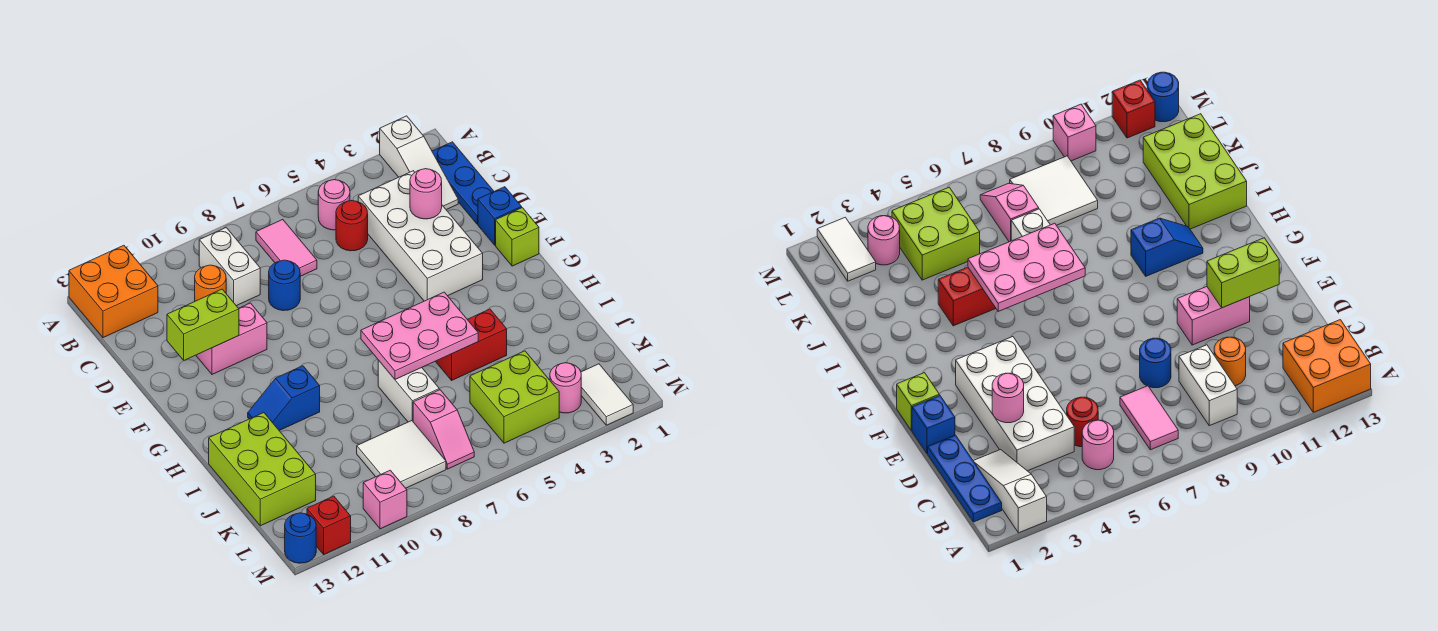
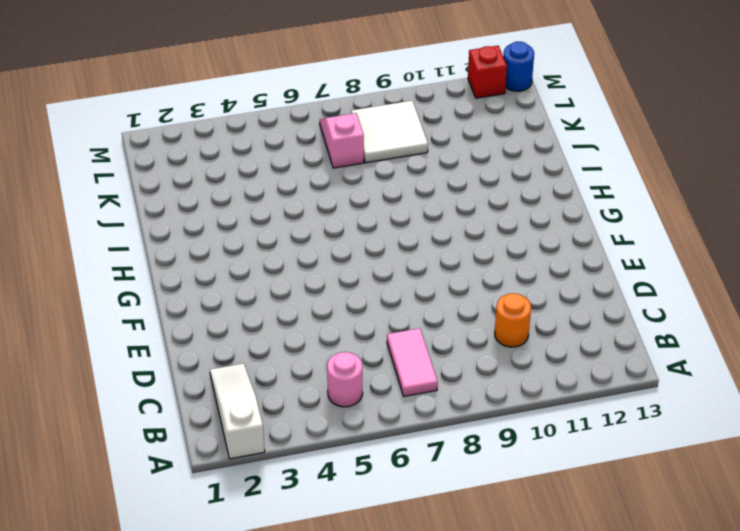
none -> orange 2x2 brick [69,245,158,338]
none -> blue 1x3 plate [432,142,494,224]
none -> white 1x2 brick [199,228,260,306]

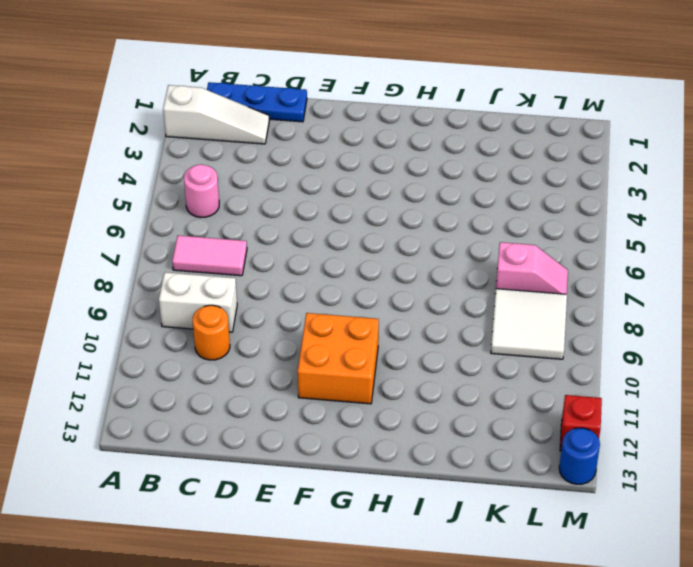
orange 2x2 brick [298,313,379,404] -> orange 2x2 brick moved to [69,245,158,338]
none -> white 2x4 brick [358,171,483,301]
none -> red 1x1 round brick [336,201,368,251]
none -> blue 1x1 round brick [269,260,300,311]

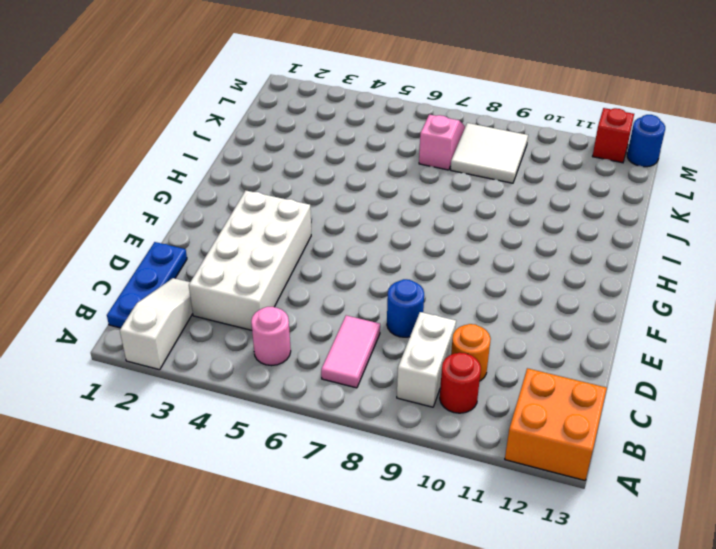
red 1x1 round brick [440,353,481,413] -> red 1x1 round brick moved to [336,201,368,251]
none -> blue 1x1 brick [478,187,522,245]
none -> pink 1x2 brick [196,303,267,374]
none -> lime 1x1 brick [496,208,539,266]

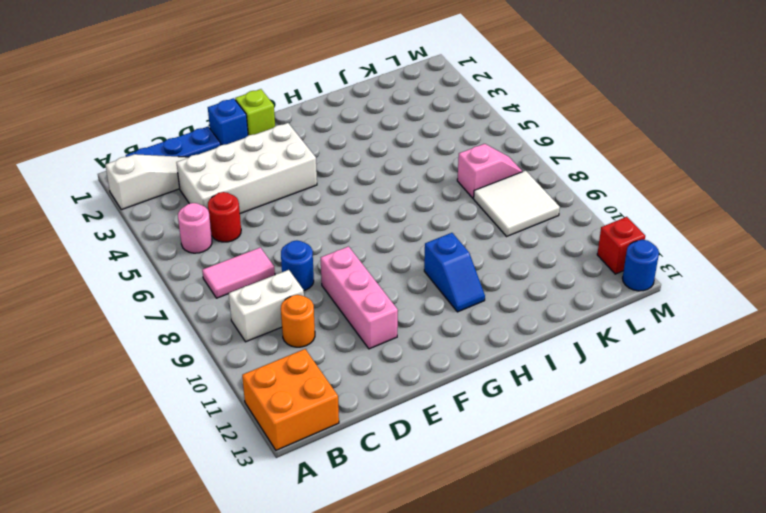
pink 1x3 brick [321,246,398,349] -> pink 1x2 brick [196,303,267,374]
none -> red 1x2 brick [435,309,507,380]
none -> white 1x2 brick [378,360,439,422]
none -> lime 2x3 brick [209,413,316,526]

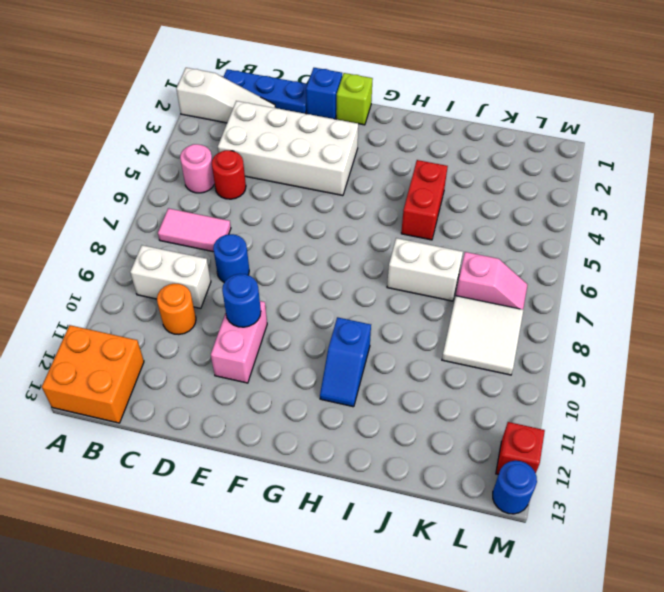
blue 1x1 round brick [222,274,261,327] -> none
none -> lime 2x3 brick [209,413,316,526]
none -> lime 2x2 brick [470,351,559,443]
none -> white 1x2 tile [581,364,633,425]

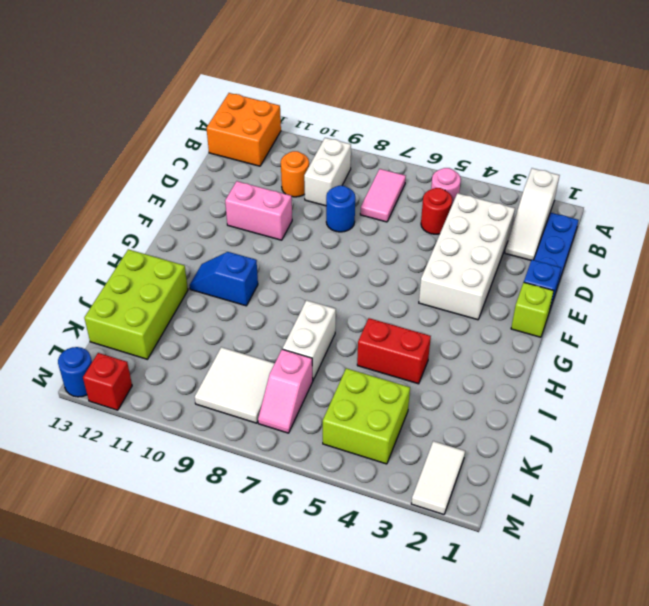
none -> pink 1x1 round brick [550,363,581,413]
none -> pink 1x1 brick [363,470,407,529]
none -> pink 1x1 round brick [410,169,442,219]

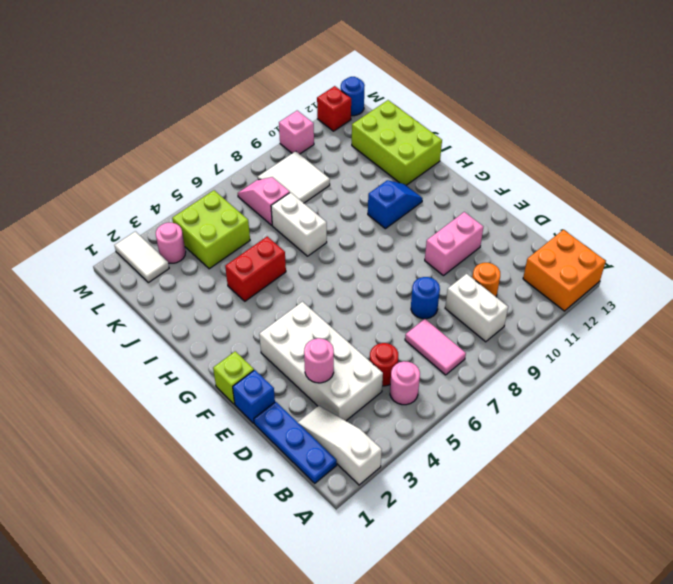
none -> lime 1x2 brick [167,289,239,360]
none -> pink 2x3 plate [361,292,478,379]

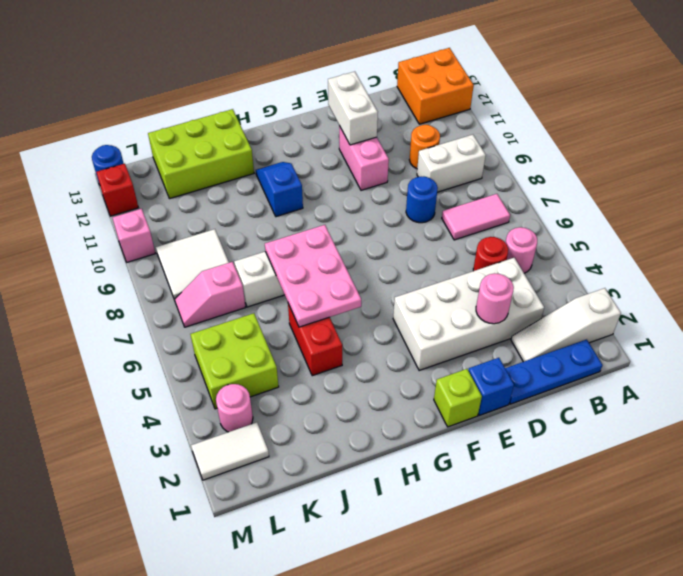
white 1x2 brick [328,72,378,145] -> lime 1x2 brick [167,289,239,360]

